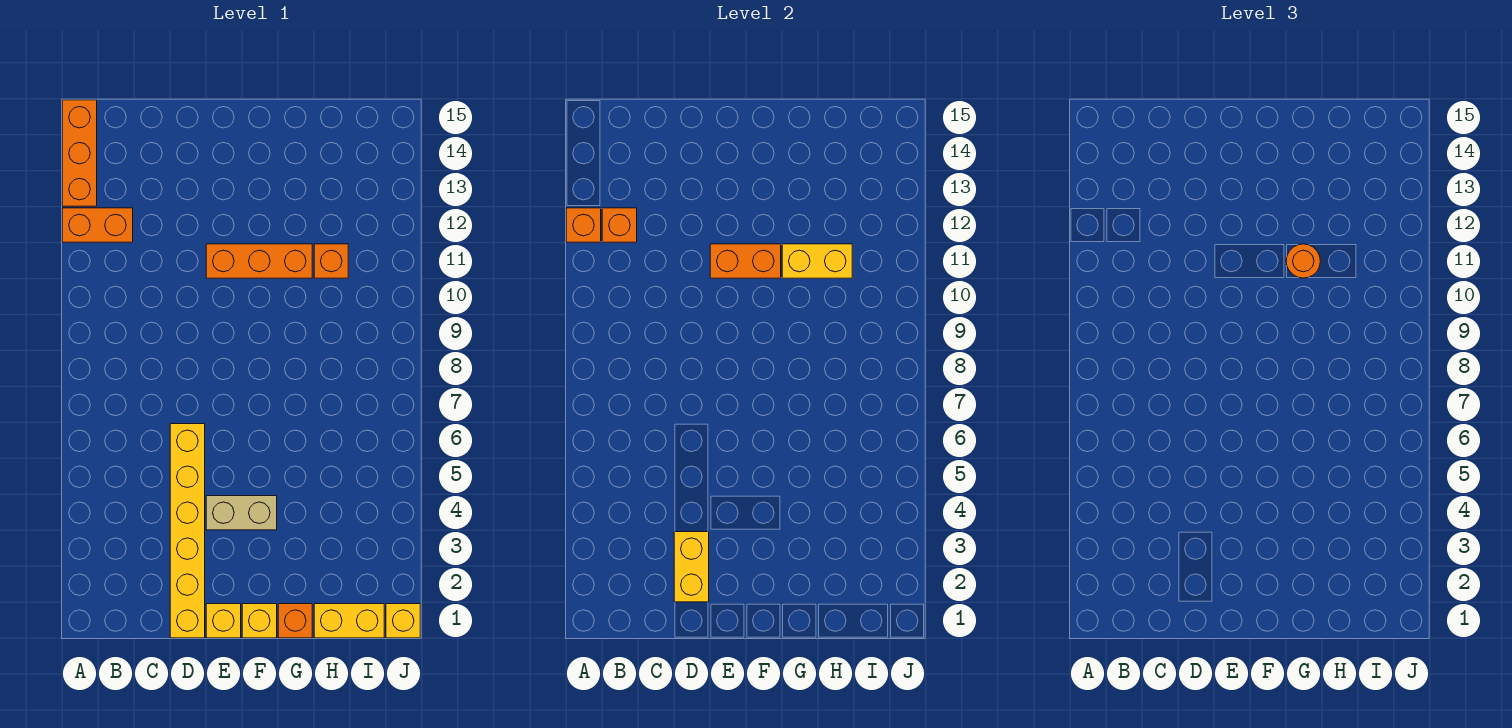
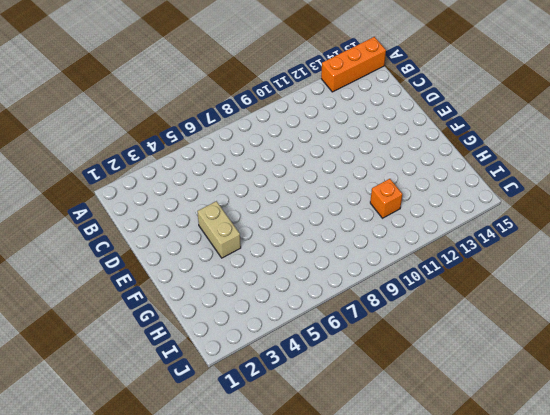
none -> orange 1x2 brick [62,208,133,242]
none -> yellow 1x6 brick [170,424,205,638]
none -> yellow 1x1 brick [206,604,241,638]

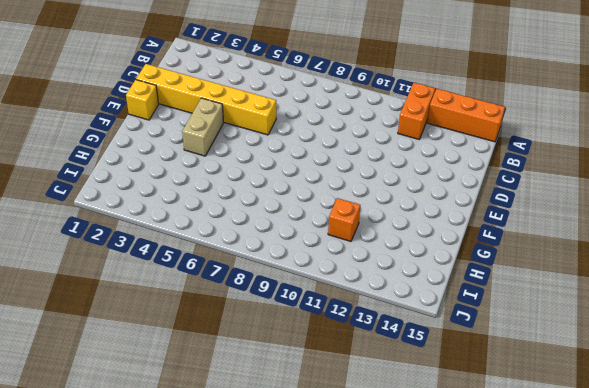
none -> orange 1x3 brick [206,244,312,278]
none -> yellow 1x1 brick [242,604,277,638]
none -> orange 1x1 brick [278,604,312,638]

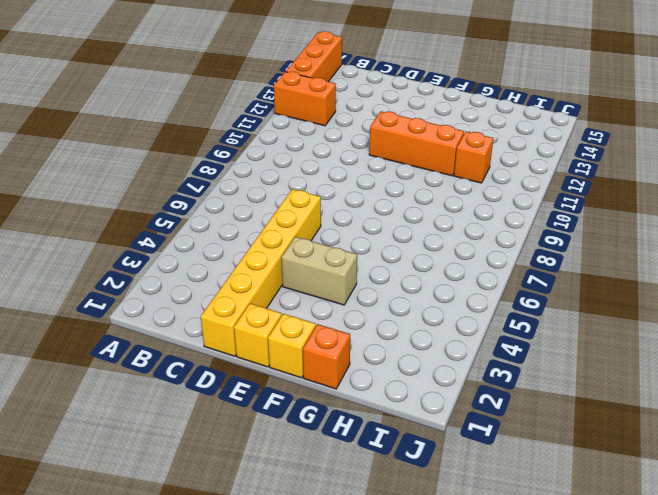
none -> yellow 1x2 brick [314,604,384,638]
none -> yellow 1x1 brick [386,604,420,638]
none -> orange 1x1 brick [566,208,601,242]

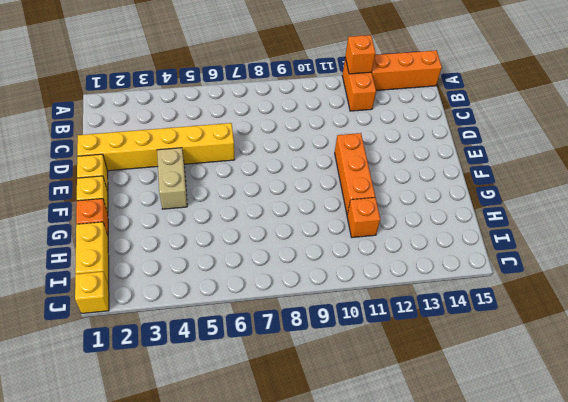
none -> orange 1x1 brick [602,208,637,242]
none -> yellow 1x2 brick [674,532,709,602]
none -> orange 1x2 brick [710,244,781,278]

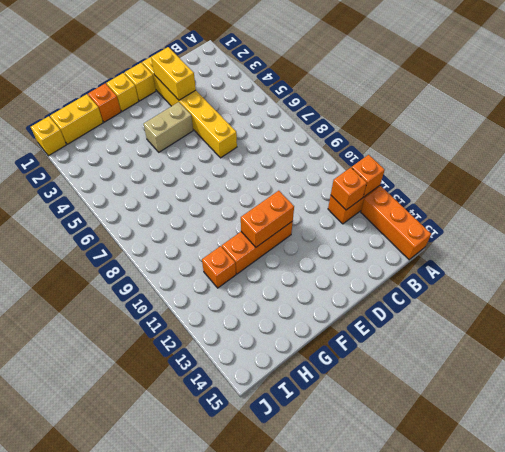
none -> yellow 1x2 brick [782,244,852,278]
none -> orange 1x1 round brick [1286,244,1320,278]

